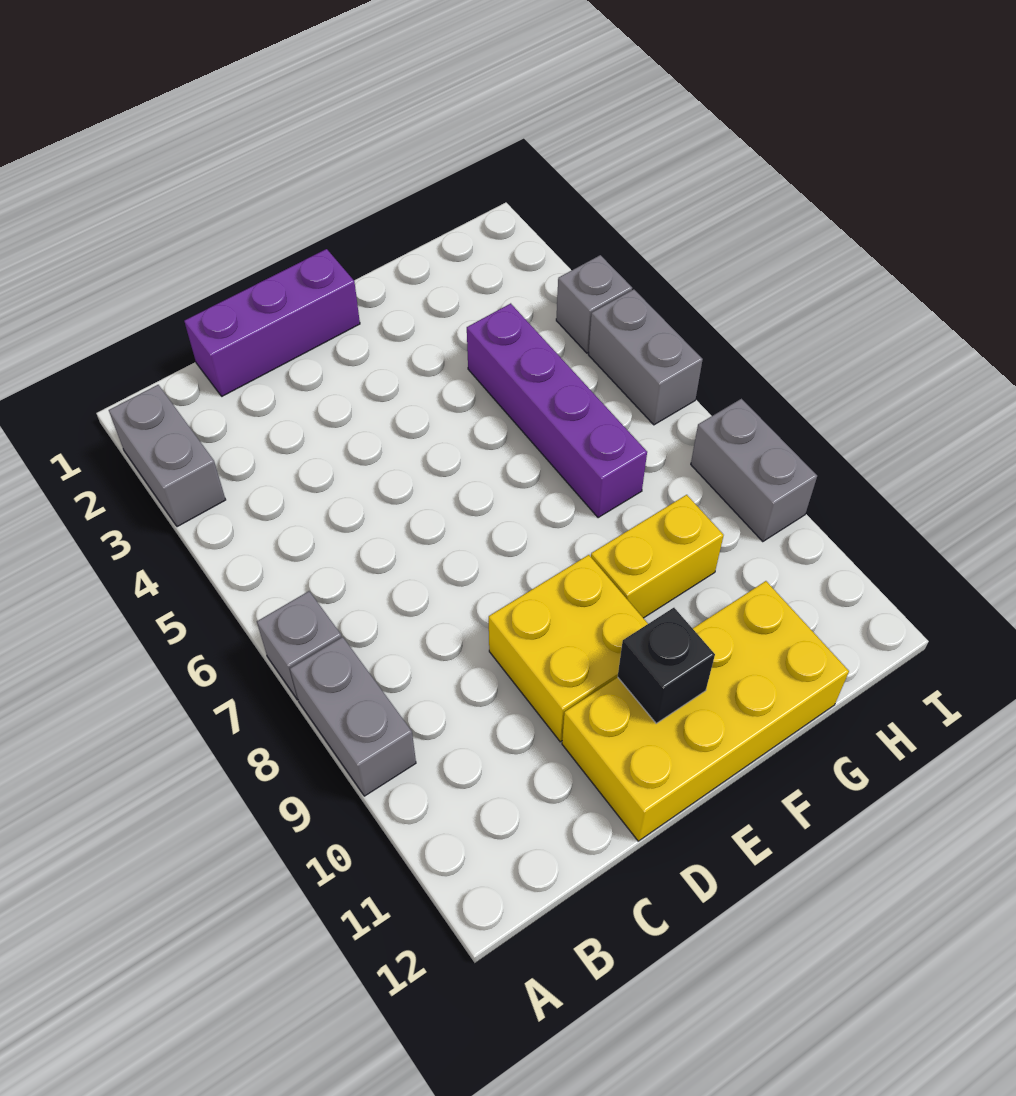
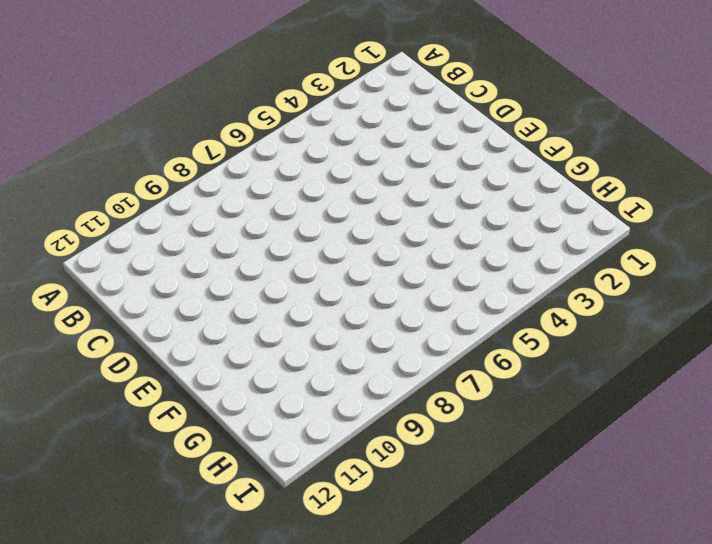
none -> grey 1x2 brick [109,385,226,527]
none -> grey 1x1 brick [257,591,342,700]
none -> grey 1x2 brick [290,637,416,796]

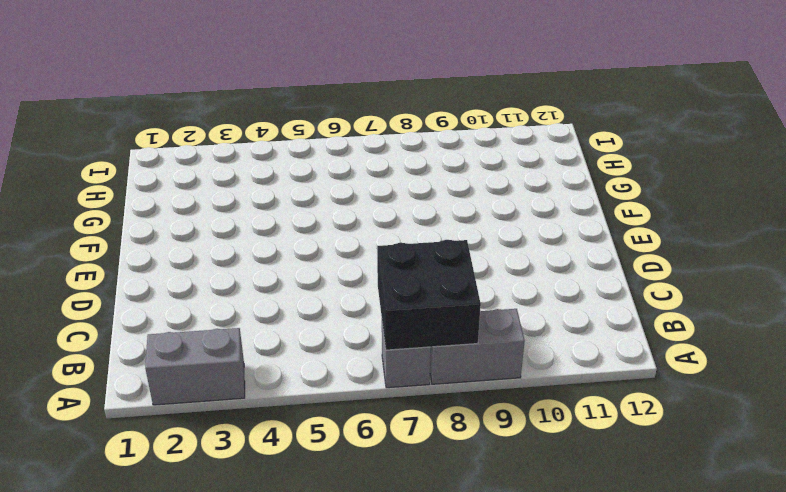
black 2x2 brick [377,240,481,350] -> none
none -> purple 1x3 brick [184,249,360,396]
none -> yellow 2x2 brick [489,555,648,742]
none -> yellow 2x4 brick [562,581,849,841]

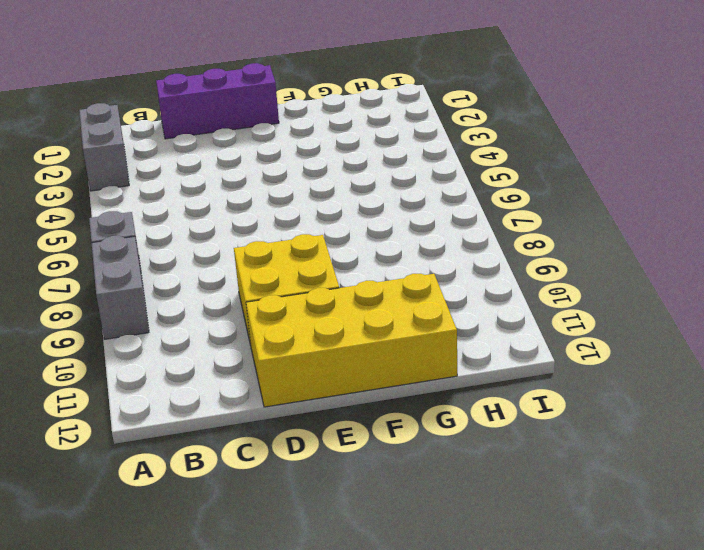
none -> yellow 1x2 brick [591,495,724,618]
none -> purple 1x4 brick [467,303,647,518]
none -> grey 1x1 brick [556,255,632,353]

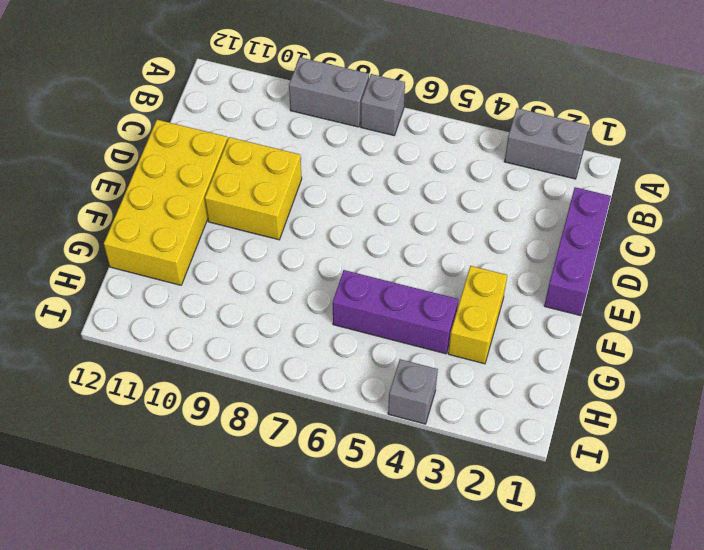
yellow 1x2 brick [448,266,507,364] -> yellow 1x2 brick moved to [591,495,724,618]
purple 1x3 brick [333,270,458,354] -> purple 1x4 brick [467,303,647,518]
none -> grey 1x2 brick [588,289,703,425]
none -> grey 1x2 brick [691,399,817,542]
none -> black 1x1 brick [618,608,715,723]

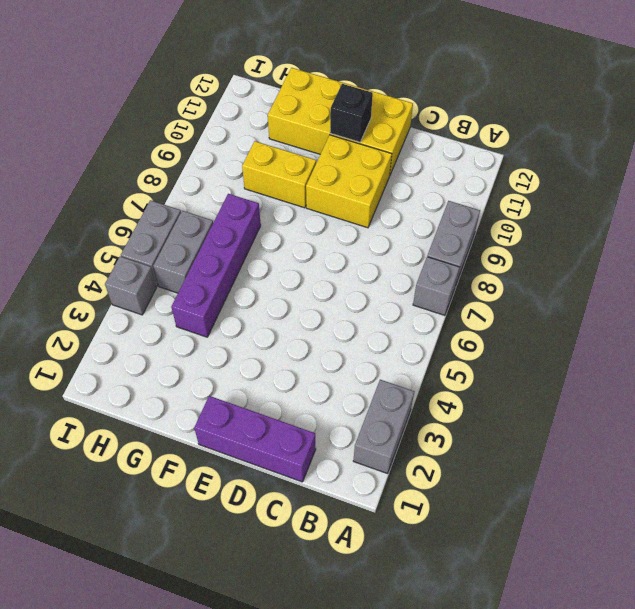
grey 1x2 brick [153,211,213,293] -> grey 1x2 brick moved to [691,399,817,542]

